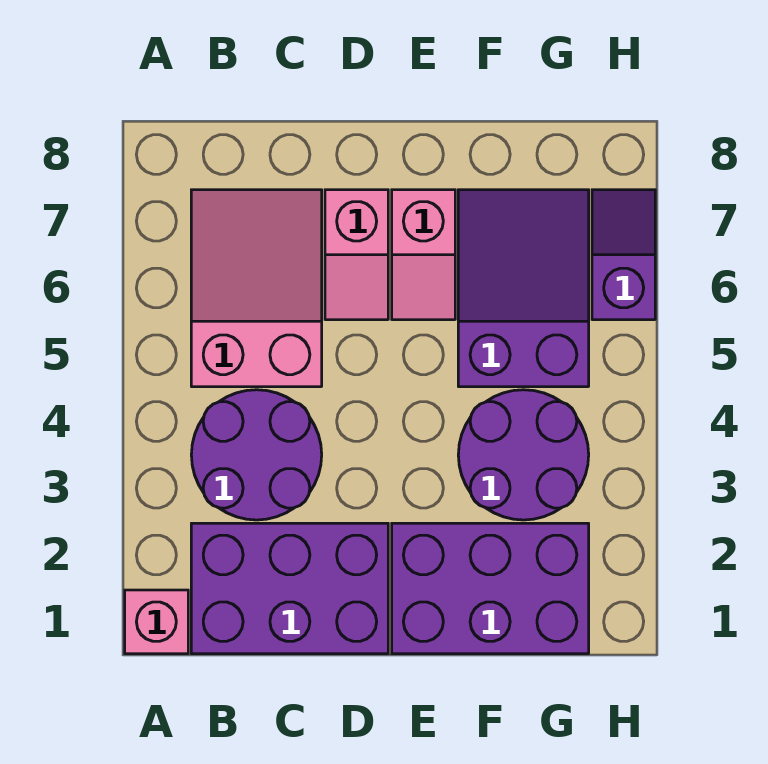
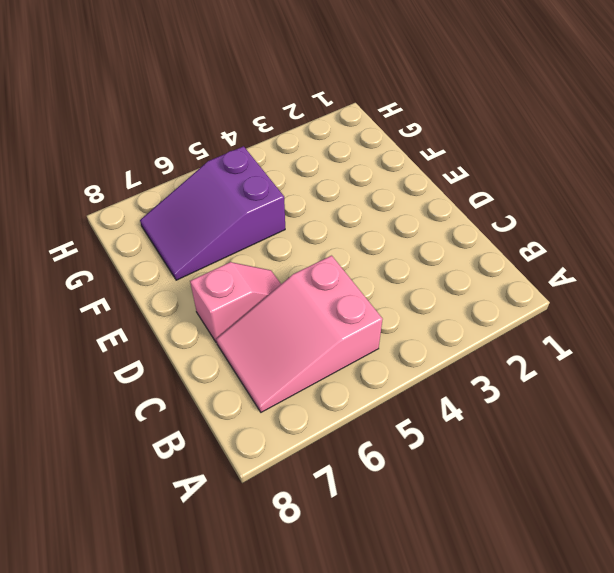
none -> pink 1x1 brick [125,590,188,654]
none -> purple 2x3 brick [191,523,388,654]

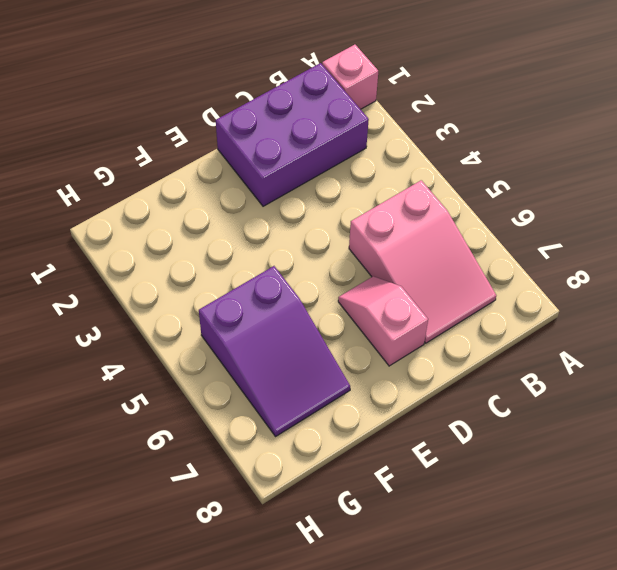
none -> purple 2x2 round brick [191,390,322,520]
none -> purple 2x3 brick [392,523,589,654]

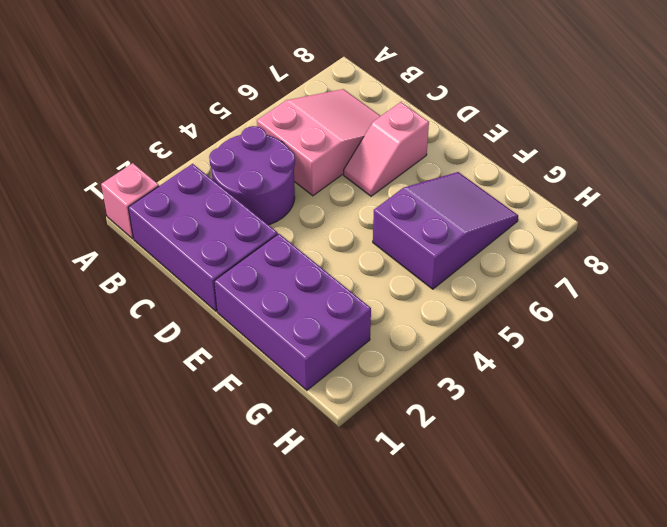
none -> pink 1x2 slope [392,190,455,320]
none -> purple 2x2 round brick [458,390,589,520]

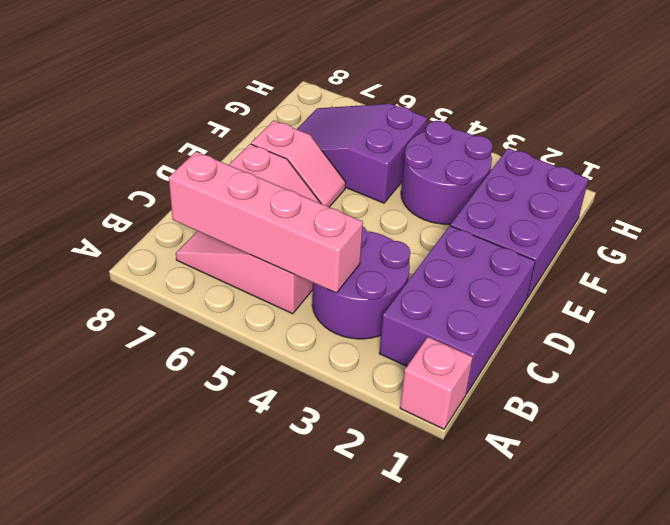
pink 1x4 brick [169,152,363,293] -> none
none -> purple 1x2 slope [592,190,655,320]

